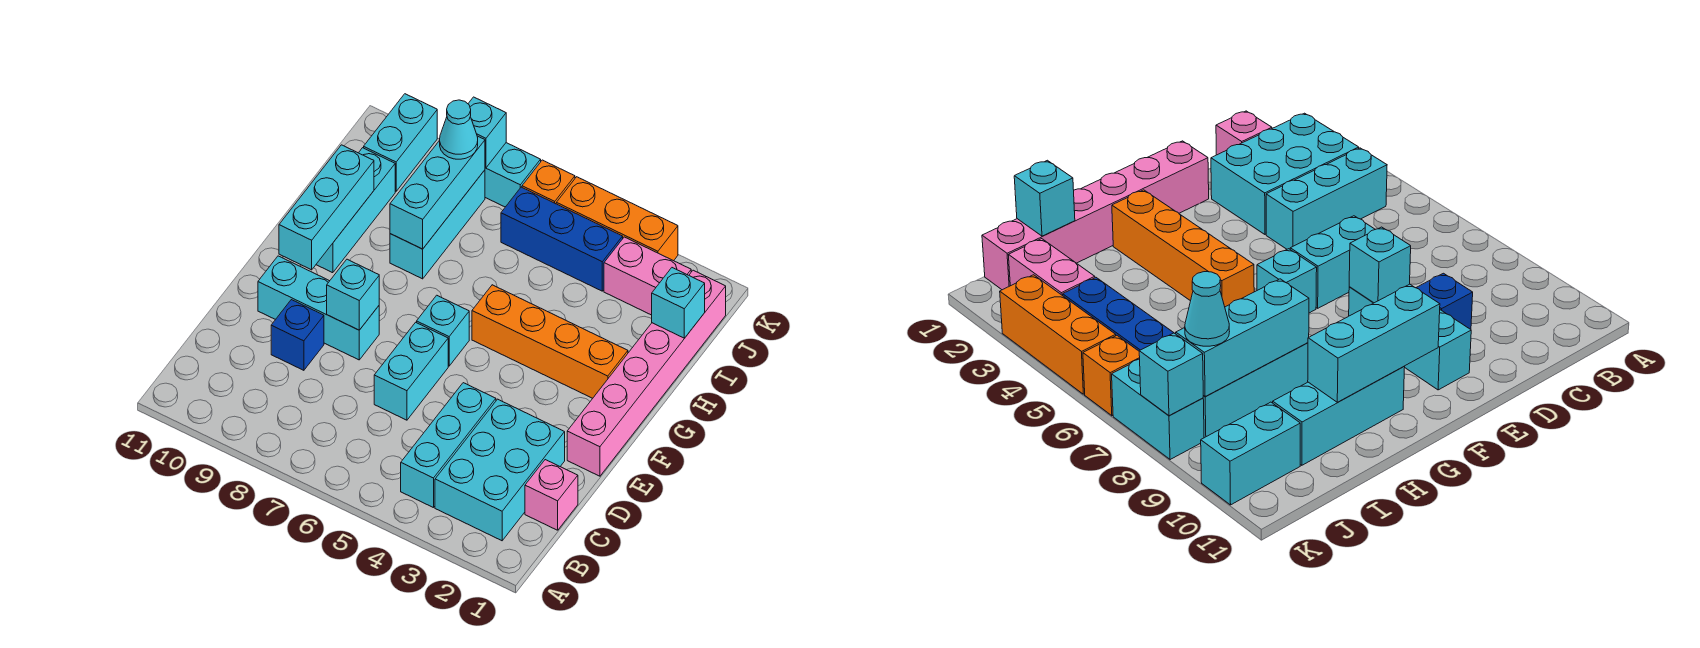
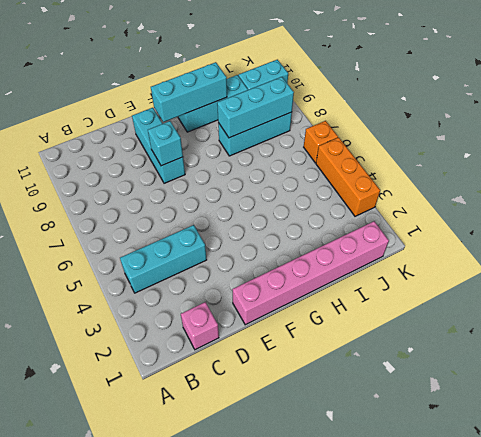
none -> cyan 2x3 brick [435,399,565,541]
none -> cyan 1x2 brick [374,322,448,420]
none -> blue 1x1 brick [271,300,324,370]

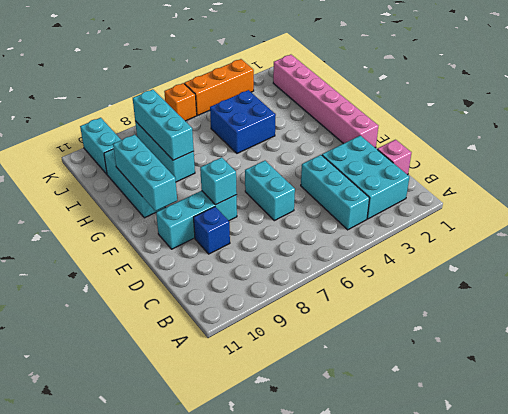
blue 2x2 brick [210,90,276,153] -> none
none -> cyan 1x1 brick [417,295,469,366]
none -> orange 1x4 brick [472,285,628,398]
none -> pink 1x2 brick [604,237,691,315]

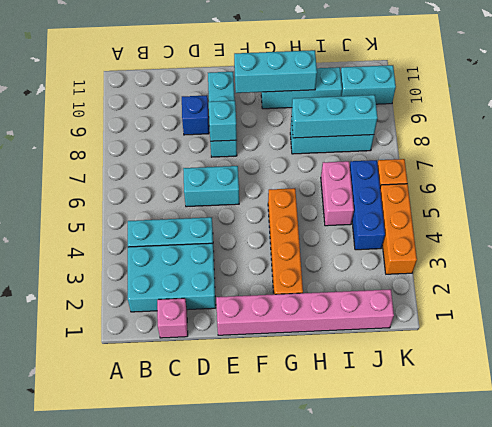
pink 1x2 brick [321,161,354,226] -> pink 1x2 brick moved to [604,237,691,315]
none -> cyan 1x1 brick [417,295,469,366]
none -> cyan 1x2 brick [485,143,541,207]
none -> cyan 1x1 brick [652,268,705,338]

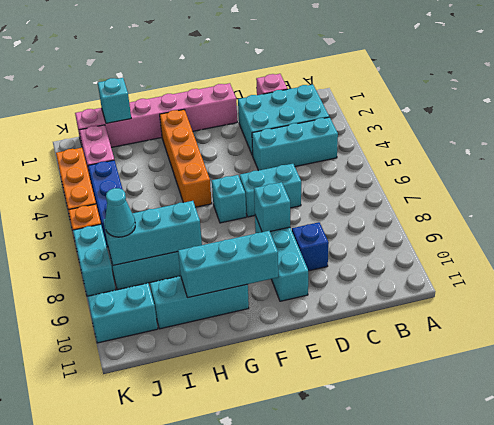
none -> cyan 1x1 brick [468,97,506,168]

